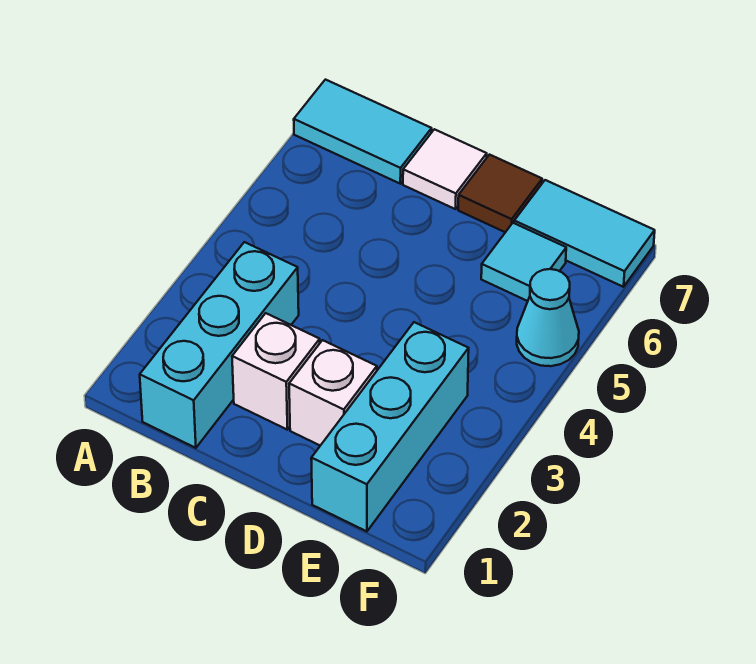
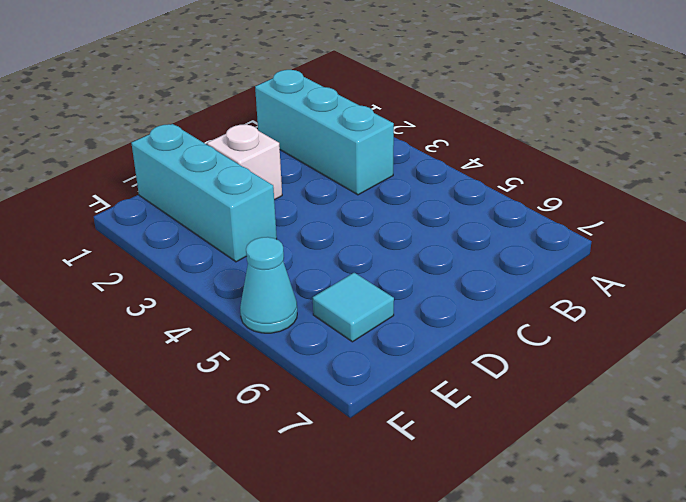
none -> cyan 1x2 tile [294,80,432,184]
none -> white 1x1 brick [232,313,320,430]

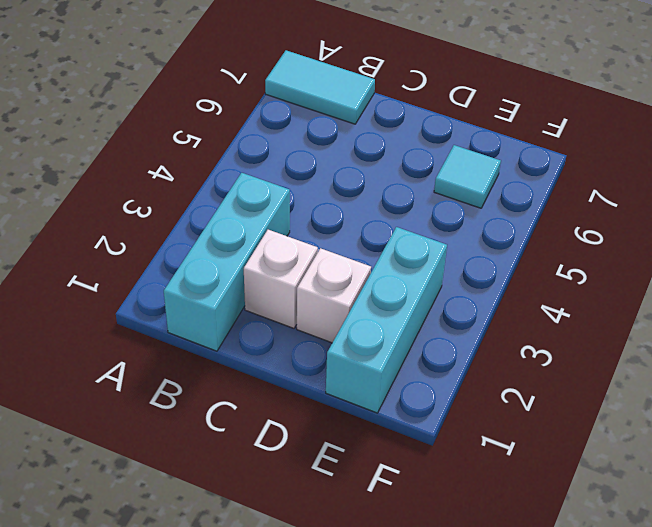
none -> white 1x1 tile [403,129,487,209]
none -> brown 1x1 tile [458,155,542,232]

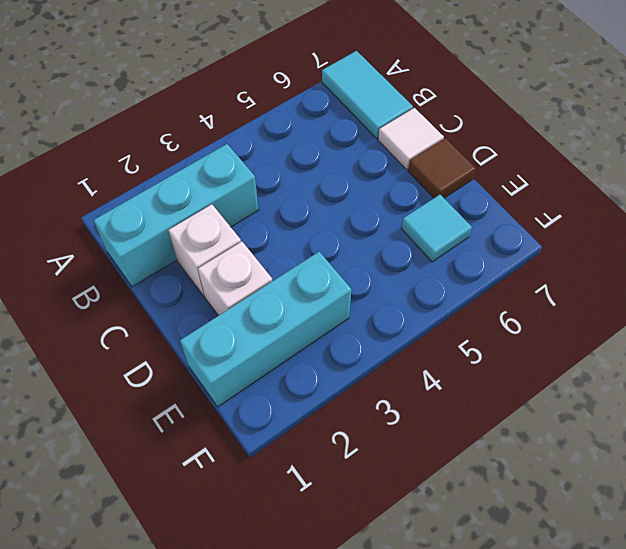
none -> cyan 1x2 tile [514,180,655,287]
none -> cyan 1x1 cone [517,269,579,366]

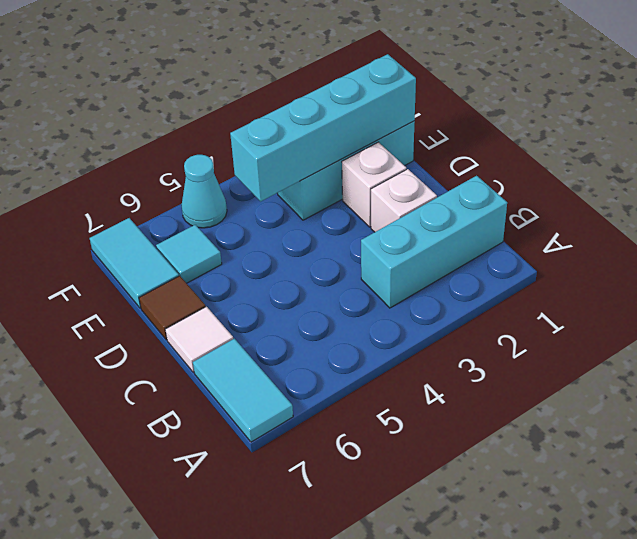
cyan 1x4 brick [230,54,416,201] -> none

